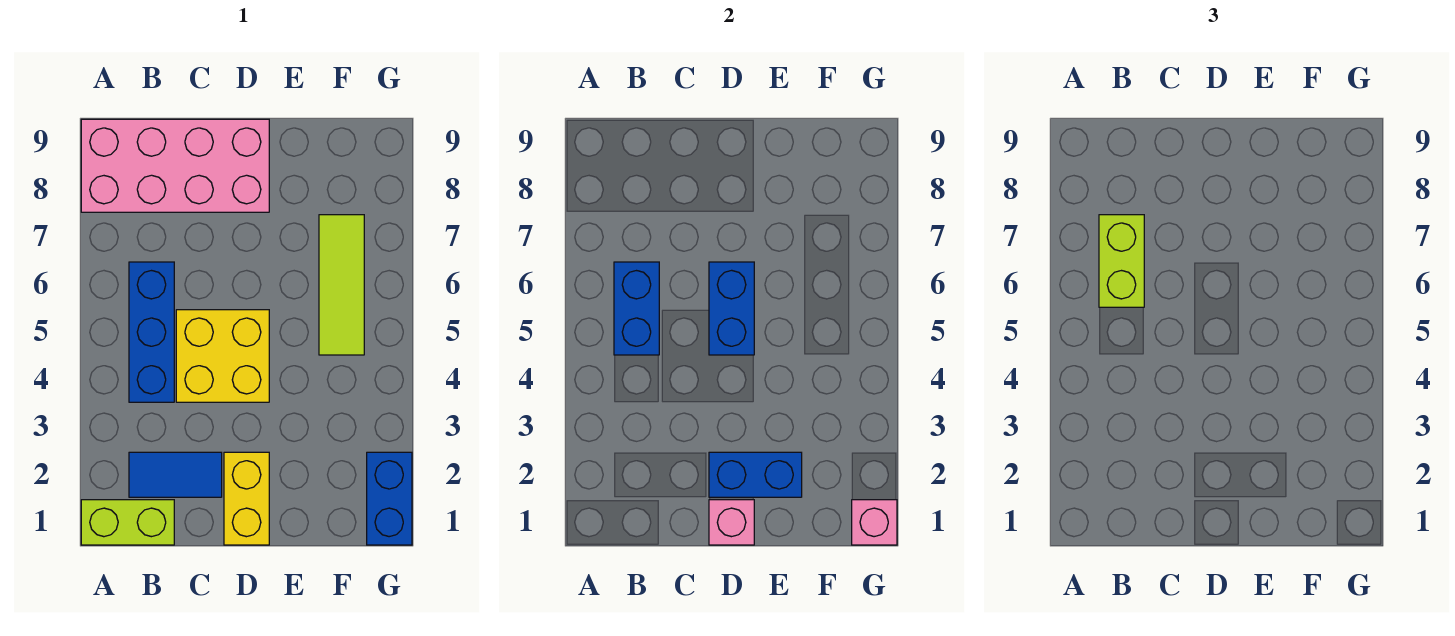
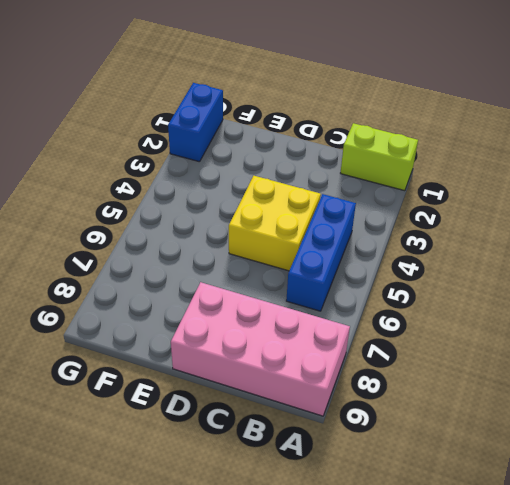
none -> blue 1x2 tile [129,452,222,497]
none -> yellow 1x2 brick [224,452,269,545]
none -> lime 1x3 tile [319,215,364,355]

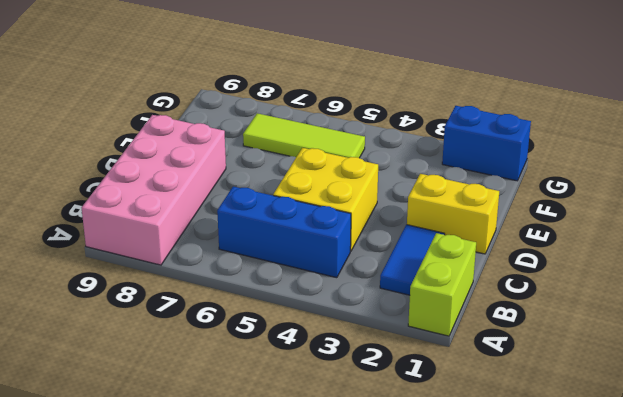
none -> blue 1x2 brick [614,262,659,355]
none -> pink 1x1 brick [709,500,754,545]
none -> blue 1x2 brick [709,452,802,497]

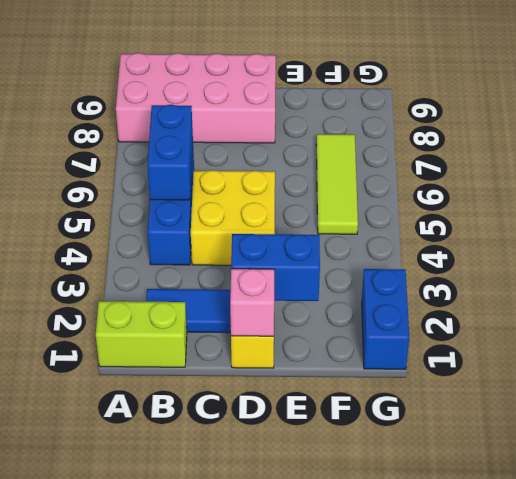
none -> blue 1x2 brick [709,262,754,355]
none -> pink 1x1 brick [852,500,897,545]
none -> lime 1x2 brick [1099,215,1144,307]

